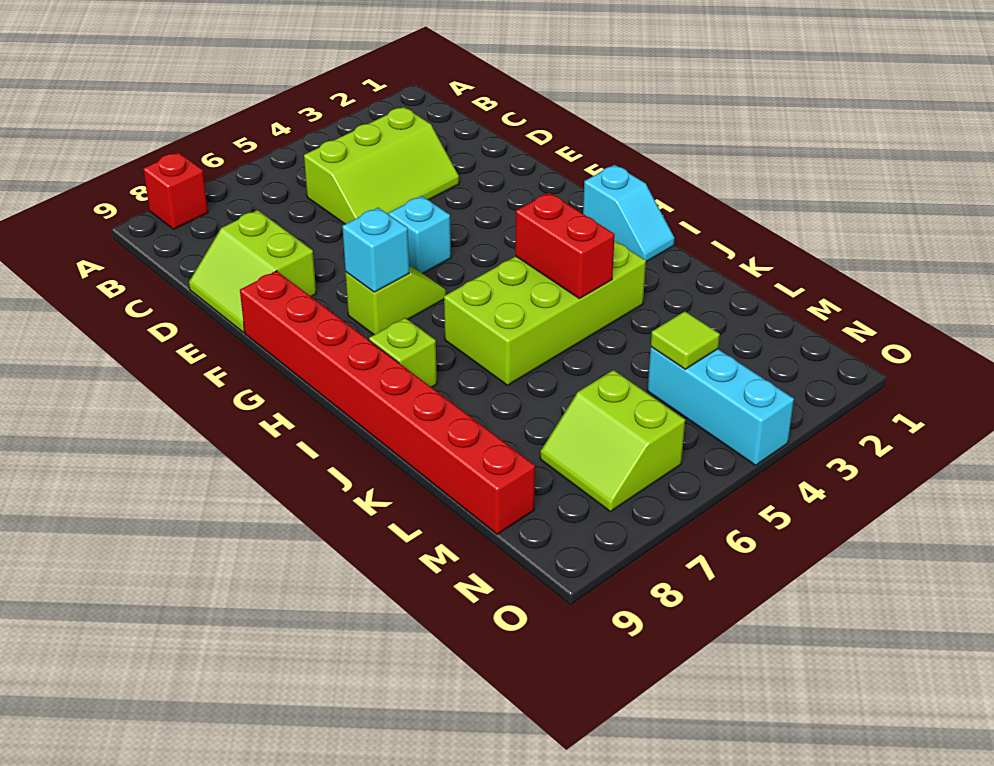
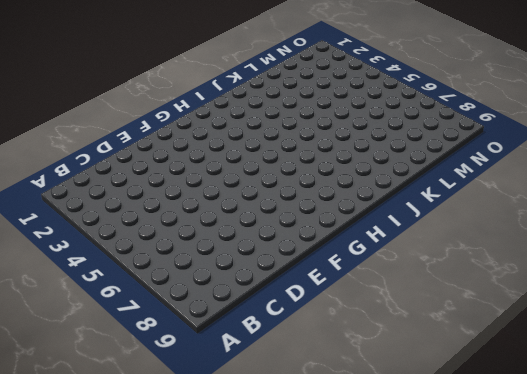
none -> red 1x1 brick [143,152,208,229]
none -> lime 2x3 slope [304,107,459,224]
none -> lime 2x2 slope [189,210,316,332]

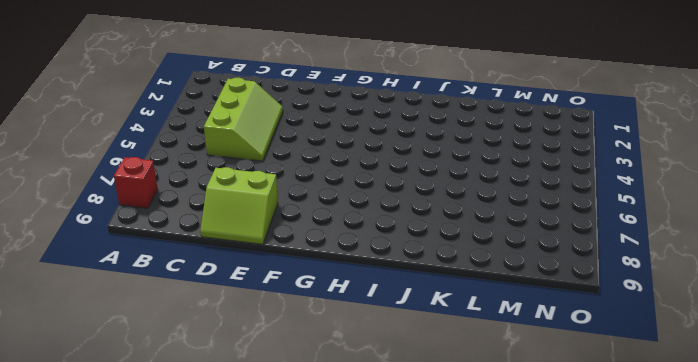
none -> cyan 1x1 brick [388,196,451,273]
none -> red 1x8 brick [240,271,535,534]
none -> lime 1x2 slope [345,266,446,335]

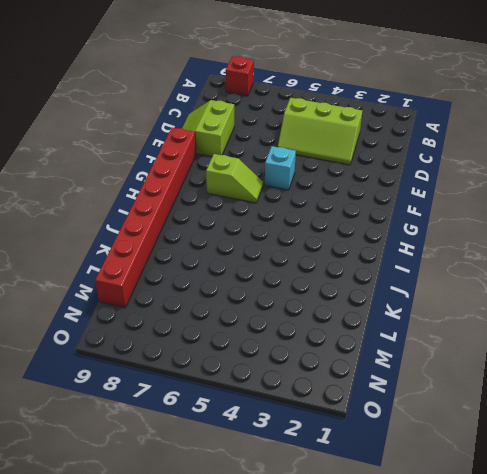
none -> cyan 1x2 slope [583,165,675,262]
none -> lime 2x4 brick [444,240,646,385]
none -> lime 1x1 brick [369,318,437,387]

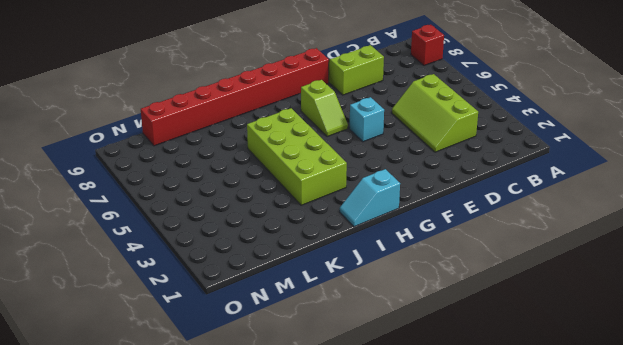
none -> lime 1x1 brick [369,318,437,387]
none -> cyan 1x3 brick [648,347,794,465]
none -> lime 2x2 slope [540,370,685,512]

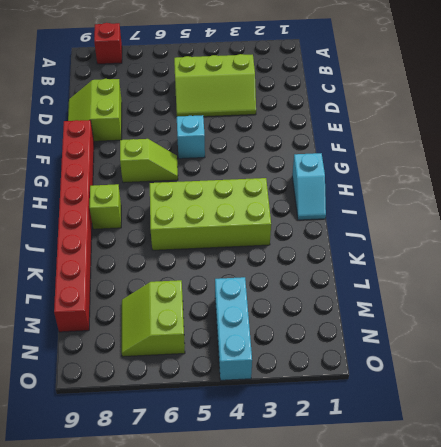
none -> cyan 1x1 brick [342,208,409,292]
none -> red 1x2 brick [515,193,615,299]
none -> lime 1x1 tile [651,311,720,369]

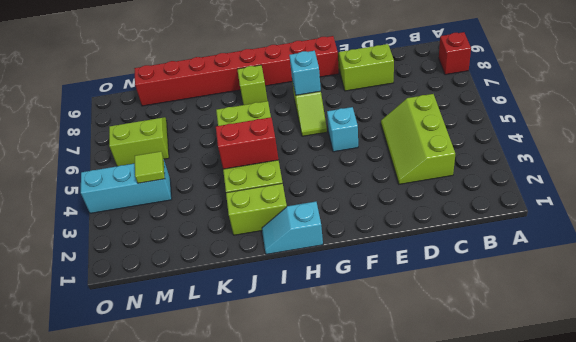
lime 1x2 brick [226,183,287,235] -> none

